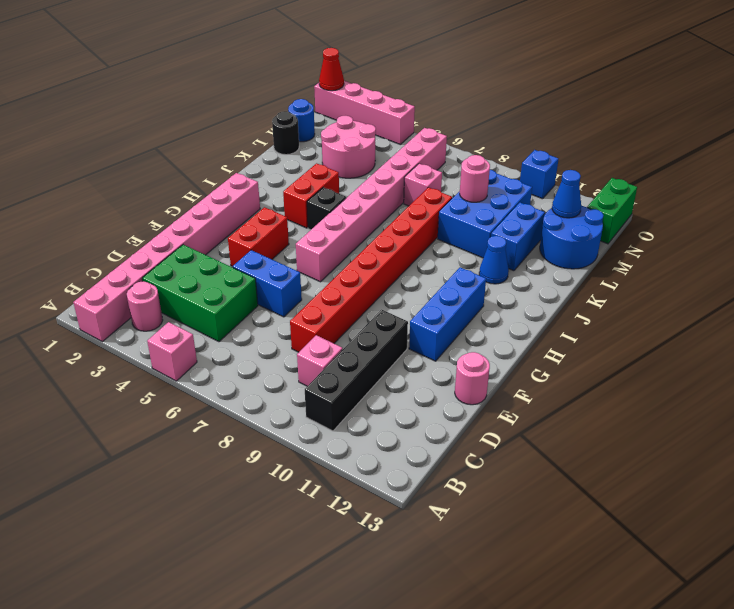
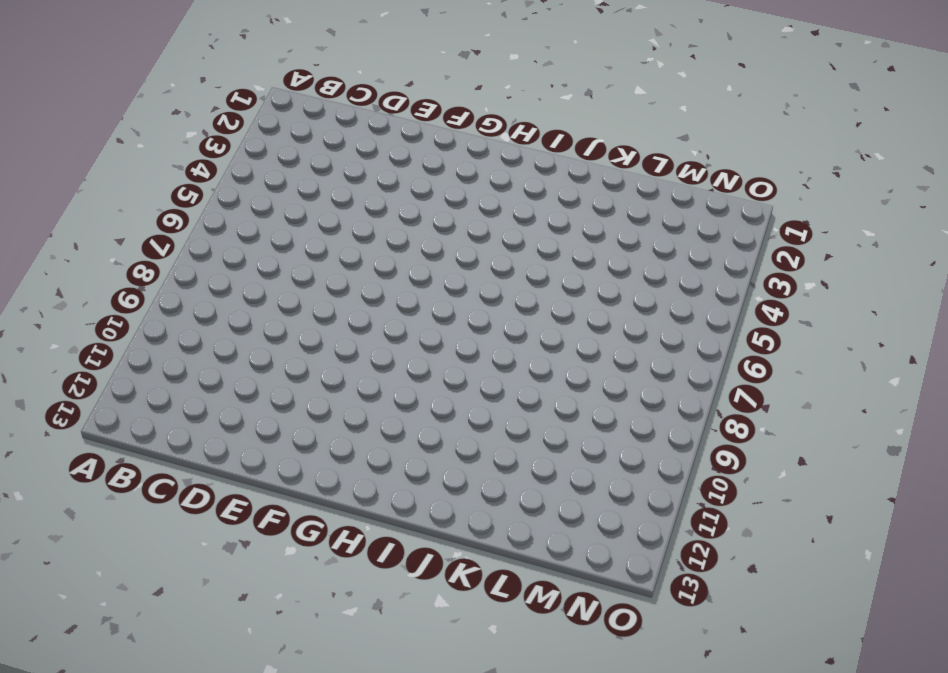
none -> pink 1x8 brick [73,173,260,341]
none -> pink 1x1 brick [147,322,197,381]
none -> pink 1x1 round brick [127,281,163,331]

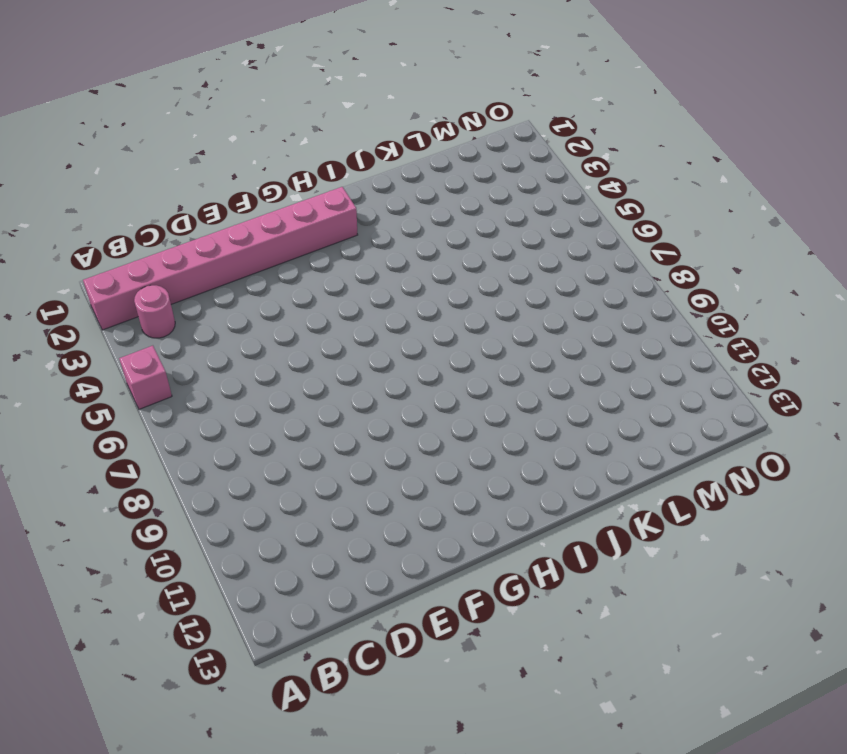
none -> black 1x4 brick [305,310,408,431]
none -> green 2x3 brick [142,245,258,342]
none -> pink 1x1 brick [297,335,343,386]

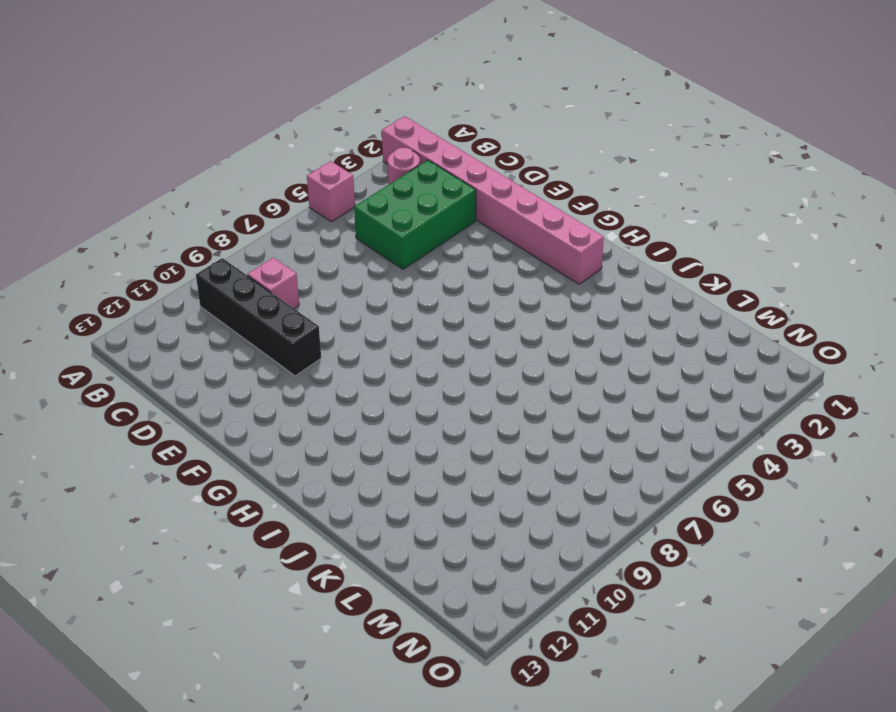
none -> red 1x8 brick [290,187,452,352]
none -> blue 1x2 brick [233,250,302,317]
none -> pink 1x1 round brick [455,352,490,405]

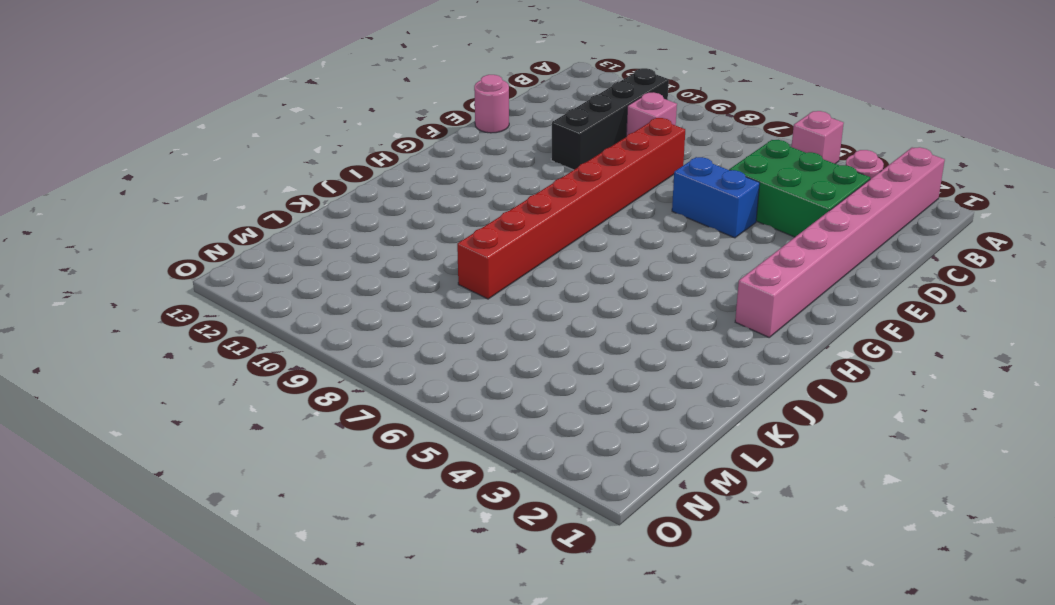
none -> red 1x2 brick [228,207,289,267]
none -> blue 1x3 brick [409,267,486,361]
none -> pink 1x8 brick [296,128,447,282]

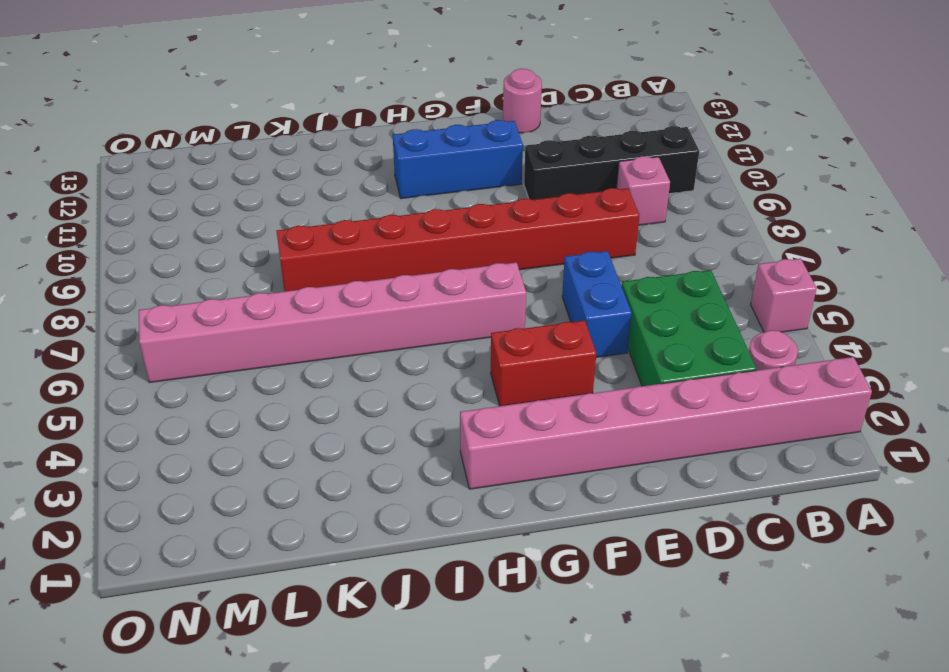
none -> red 1x2 brick [283,163,339,228]
none -> black 1x1 brick [307,187,346,230]
none -> blue 1x1 cone [479,236,509,284]

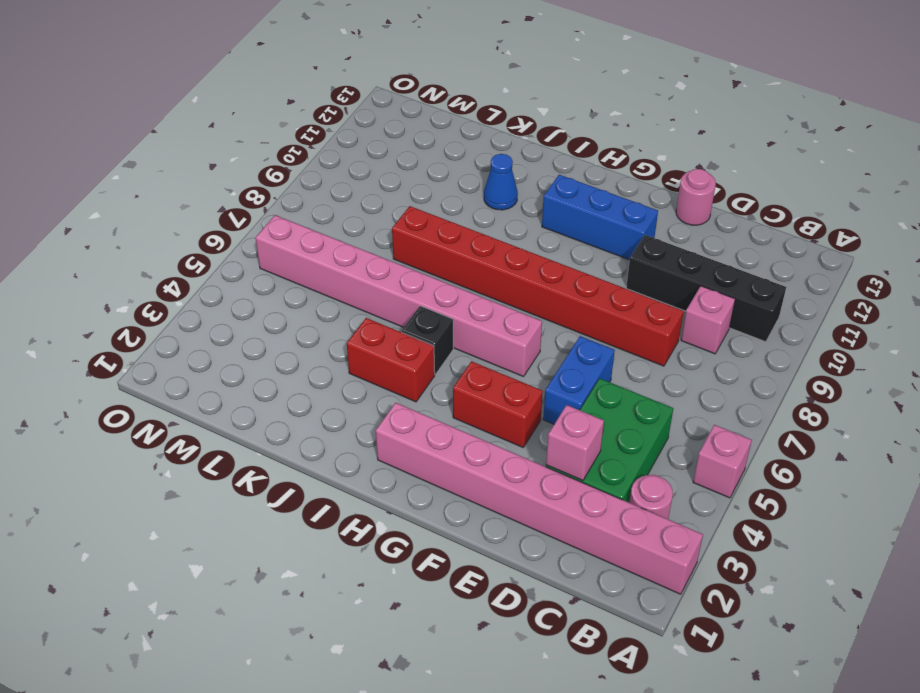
pink 1x1 brick [546,405,604,481] -> pink 1x1 brick moved to [404,164,442,206]
none -> blue 2x3 brick [438,170,532,258]
none -> blue 1x2 brick [491,203,545,271]
none -> black 1x1 round brick [272,111,299,155]

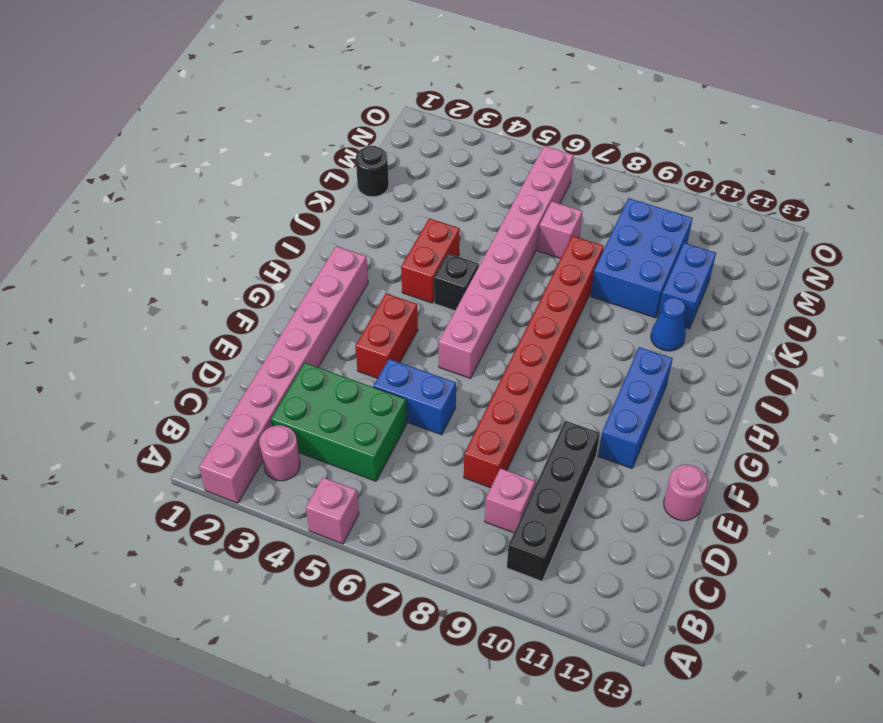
none -> pink 2x2 round brick [321,116,376,178]
none -> blue 2x2 round brick [540,206,603,269]
none -> blue 1x1 round brick [288,99,315,142]

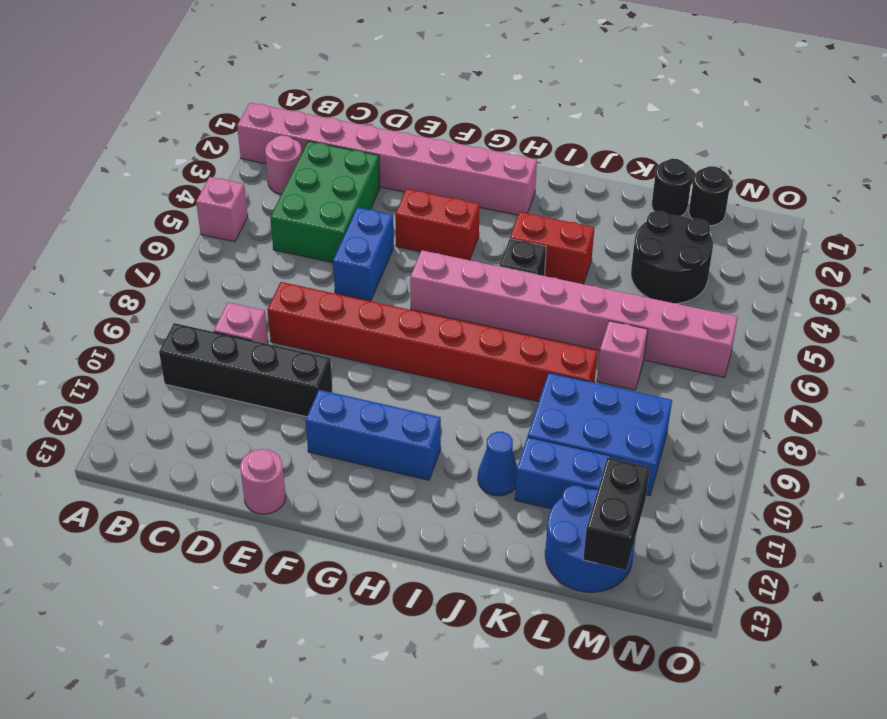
black 2x2 round brick [631,211,713,303] -> pink 2x2 round brick [321,116,376,178]
black 1x1 round brick [689,166,731,226] -> blue 1x1 round brick [288,99,315,142]
black 1x2 brick [583,457,650,570] -> blue 1x1 cone [552,170,581,218]
none -> green 1x2 brick [587,178,637,244]
none -> pink 1x4 brick [314,81,415,144]
none -> blue 1x1 brick [520,150,558,199]

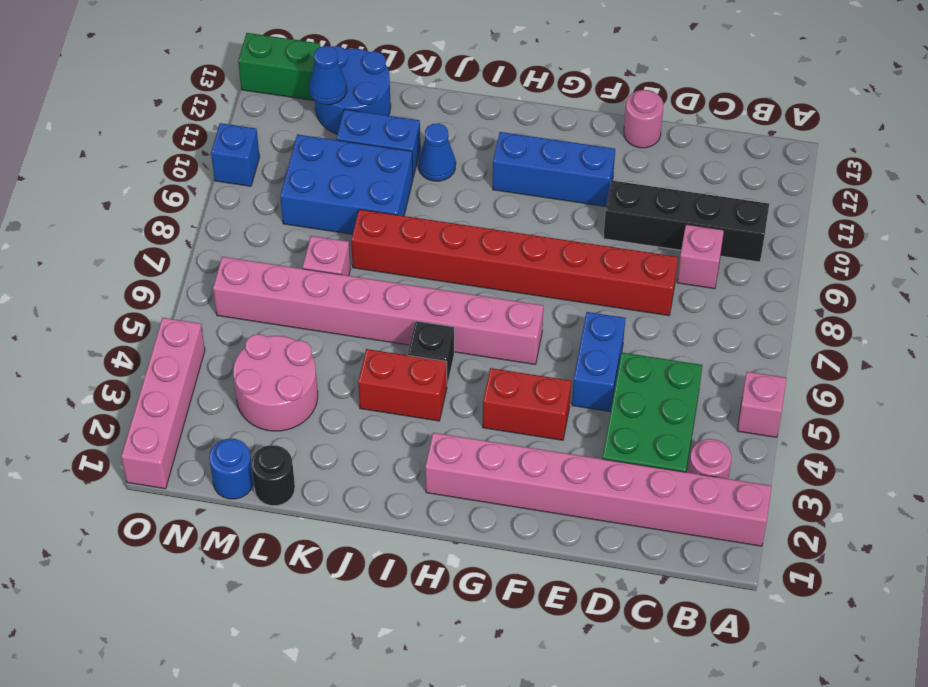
none -> pink 1x1 round brick [460,155,490,202]
none -> red 1x1 cone [319,48,344,91]

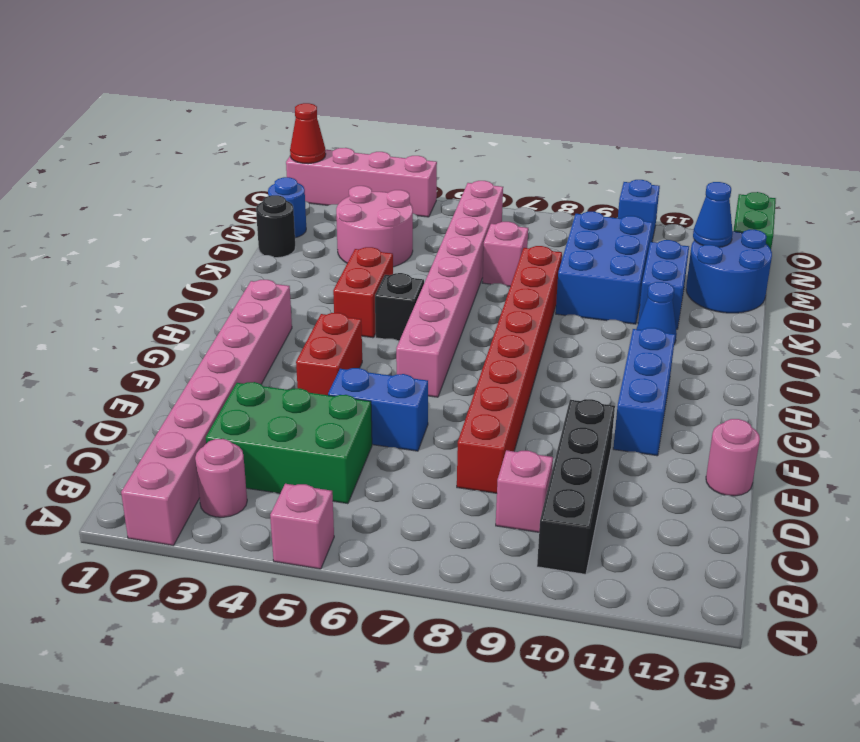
none -> pink 1x1 round brick [460,155,490,202]

